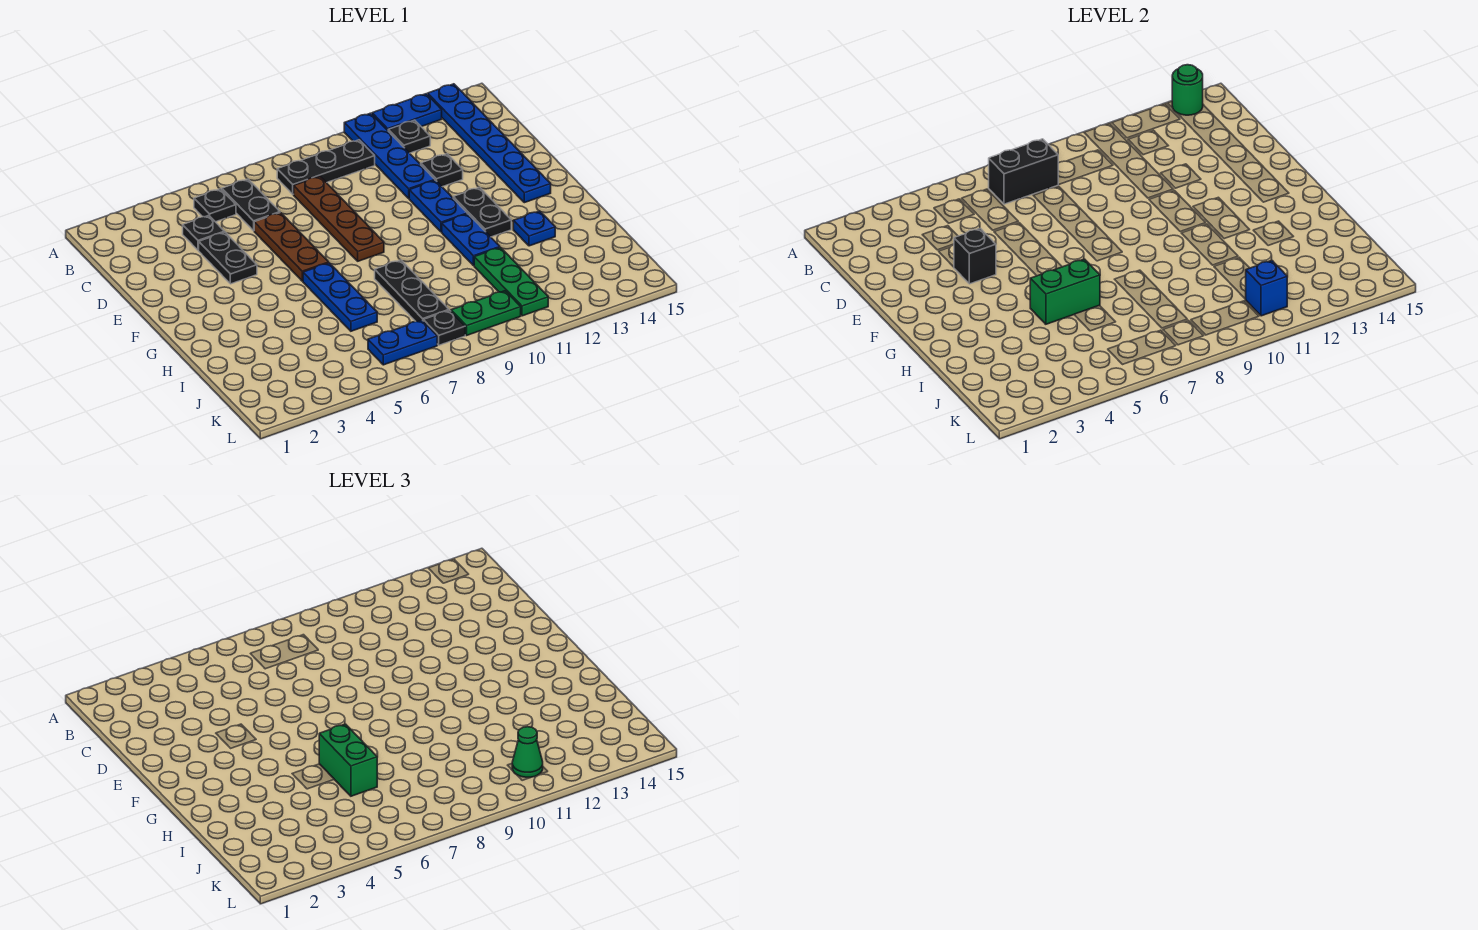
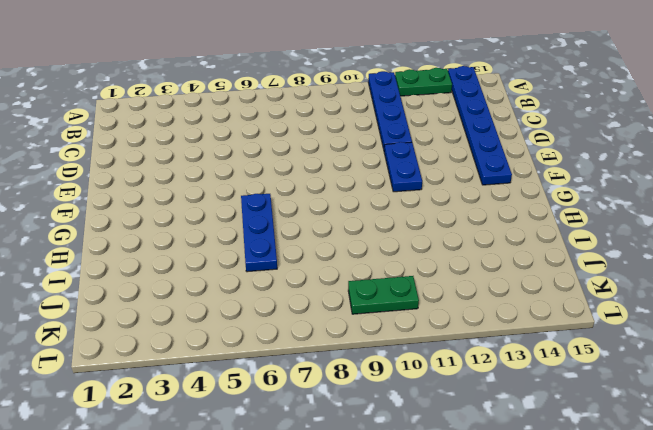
green 1x2 plate [395,68,452,96] -> blue 1x2 plate [372,94,442,130]
none -> black 1x1 plate [194,189,236,222]
none -> black 1x2 plate [222,179,280,231]
none -> black 1x3 plate [277,140,375,194]

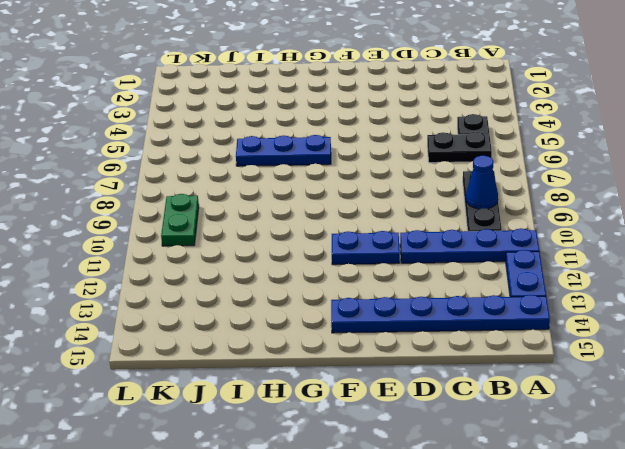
blue 1x1 cone [466,155,498,209] -> none
none -> black 1x1 plate [388,120,430,153]
none -> black 1x1 plate [183,215,224,250]
none -> brown 1x4 plate [294,176,384,261]

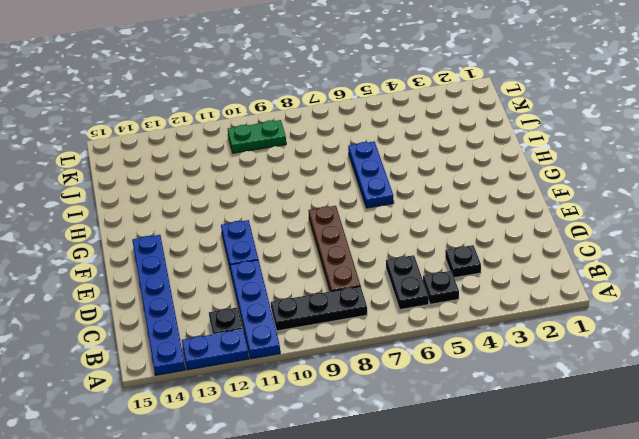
none -> black 1x2 plate [199,232,257,284]
none -> brown 1x3 plate [254,213,329,281]
none -> black 1x1 plate [421,154,463,187]

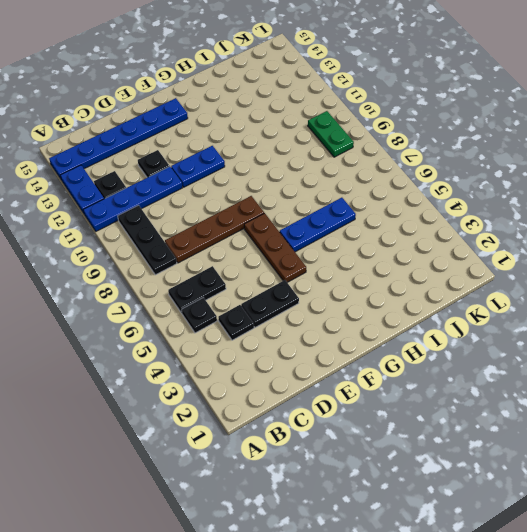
brown 1x3 plate [244,213,306,282] -> brown 1x3 plate turned to [254,213,329,281]
none -> black 1x2 plate [453,187,511,237]
none -> blue 1x2 plate [442,214,500,266]
none -> black 1x3 plate [375,260,449,322]

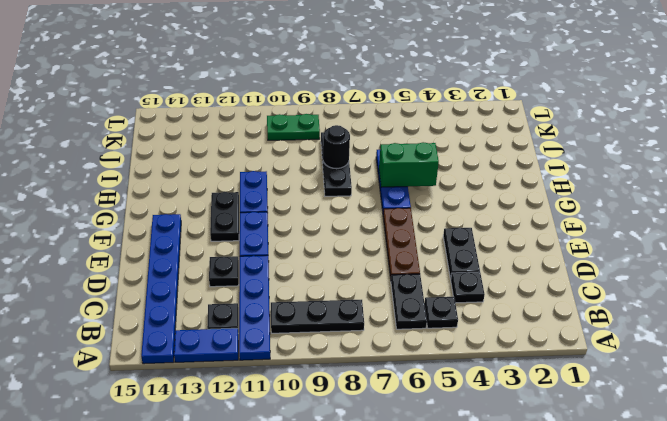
black 1x1 round brick [323,125,350,169] -> none
none -> brown 1x4 plate [294,176,384,261]
none -> blue 1x1 plate [513,211,555,246]
none -> green 1x3 plate [474,247,548,316]

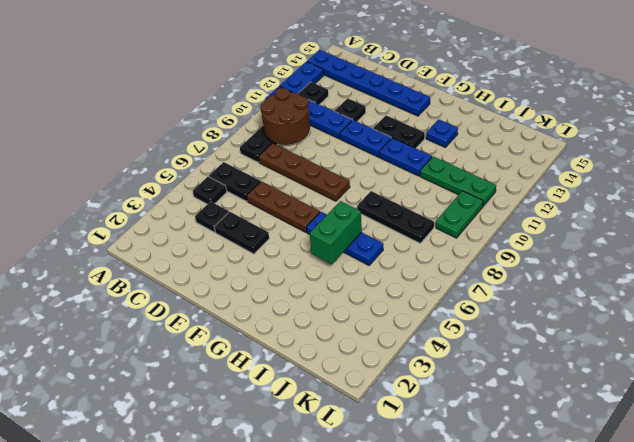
brown 2x2 round brick [260,88,310,145] -> none
none -> blue 1x2 plate [368,320,437,365]
none -> black 1x1 plate [423,310,465,345]
none -> green 1x1 round brick [1172,65,1203,115]

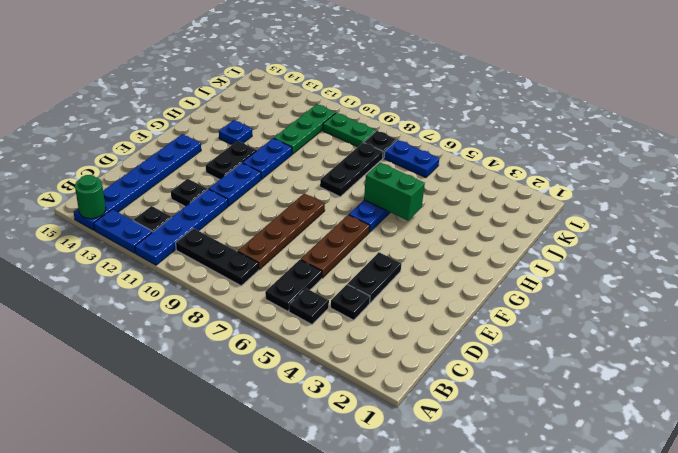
none -> black 1x2 brick [989,139,1058,204]
none -> black 1x1 brick [954,228,996,284]
none -> blue 1x1 brick [1246,260,1287,316]

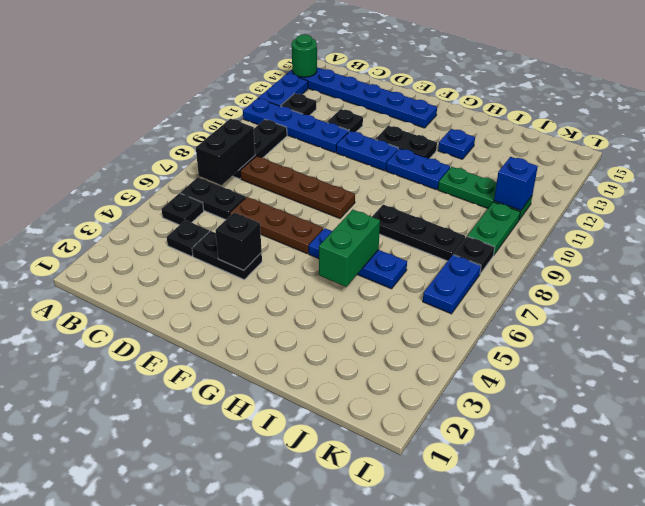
none -> green 1x2 brick [319,724,377,796]
none -> green 1x1 cone [512,727,543,777]

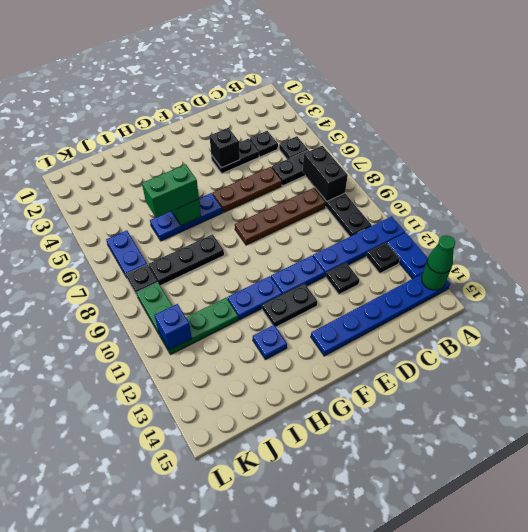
green 1x1 cone [427,235,455,273] -> green 1x1 cone moved to [512,727,543,777]

